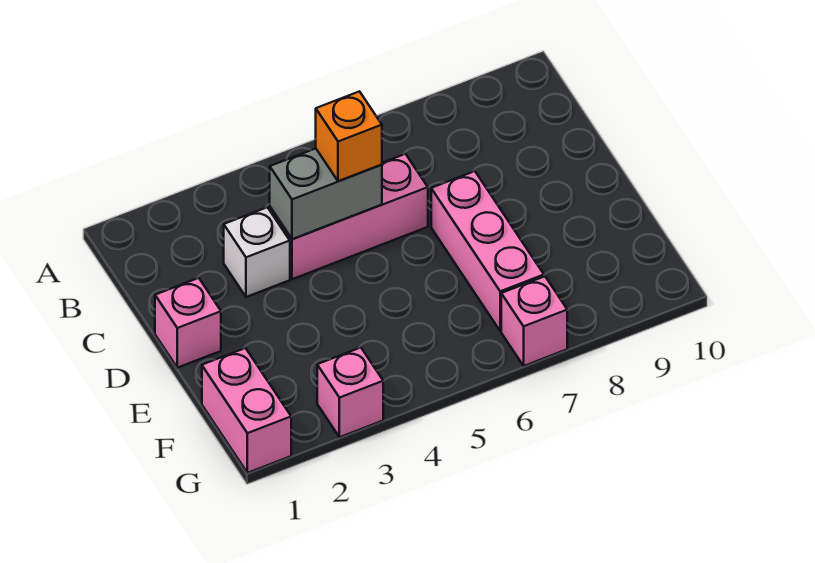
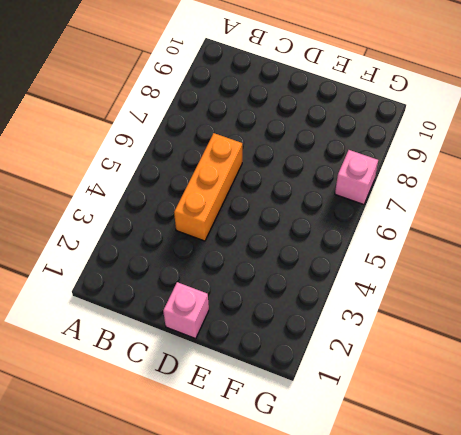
orange 1x3 brick [174,133,242,241] -> pink 1x3 brick [270,154,428,279]
none -> white 1x1 brick [224,207,290,297]
none -> pink 1x3 brick [431,171,544,331]

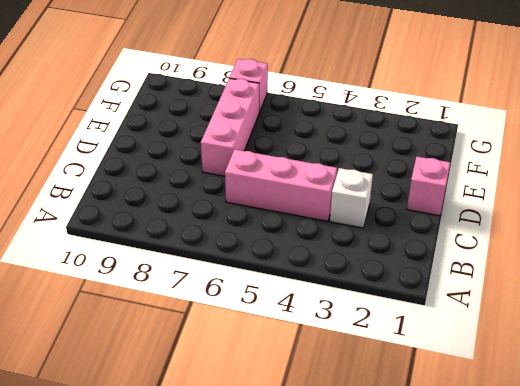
none -> pink 1x2 brick [202,348,291,473]
none -> pink 1x1 brick [317,348,383,437]

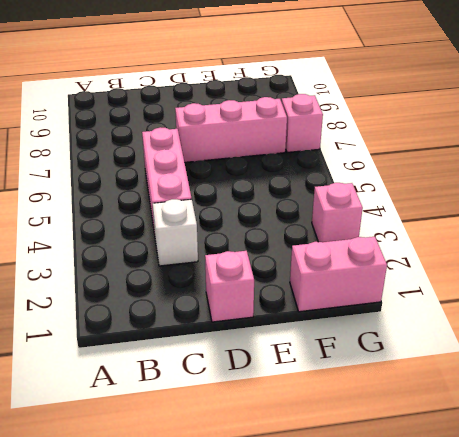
none -> grey 1x2 brick [270,149,382,239]
none -> orange 1x1 brick [316,91,382,181]

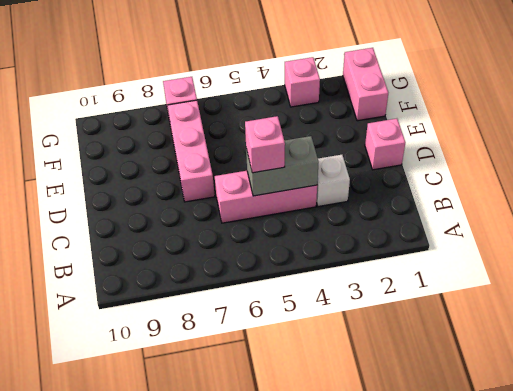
pink 1x1 brick [245,116,285,173] -> orange 1x1 brick [316,91,382,181]

